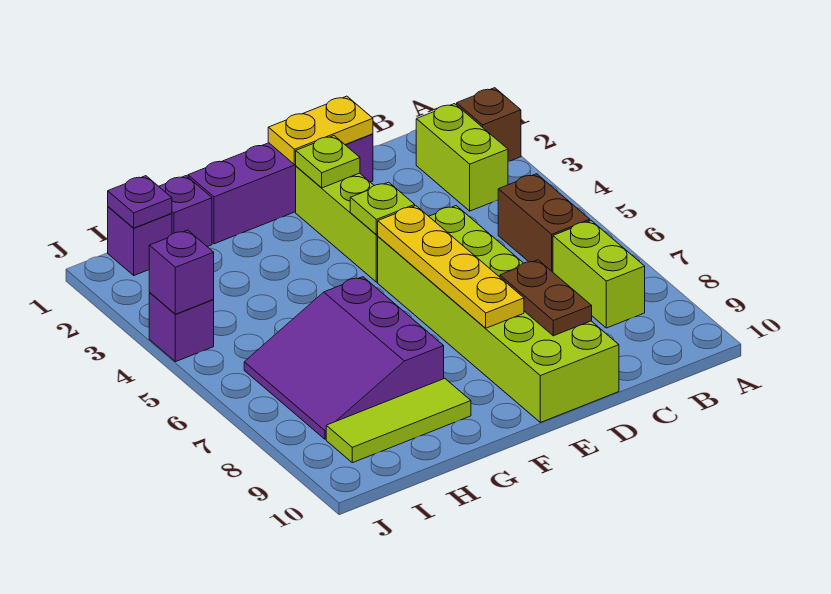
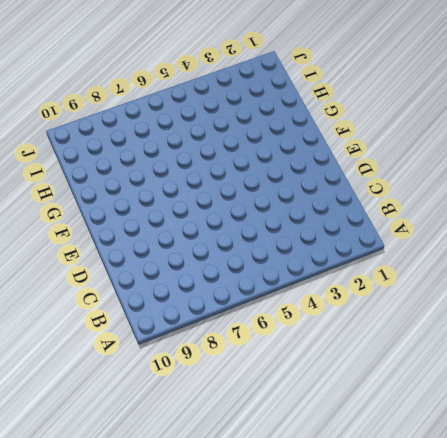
none -> brown 1x1 brick [457,88,521,162]
none -> lime 1x2 brick [416,104,508,211]
none -> brown 1x2 brick [498,174,590,272]

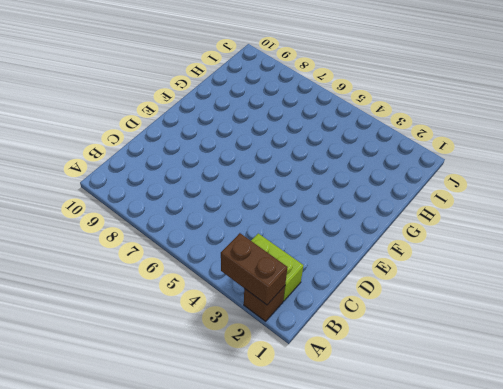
brown 1x2 brick [221,233,288,305] -> brown 1x2 brick moved to [498,174,590,272]
none -> lime 1x2 brick [553,221,645,328]
none -> purple 1x4 brick [188,134,373,244]
none -> lime 2x6 brick [378,206,619,422]

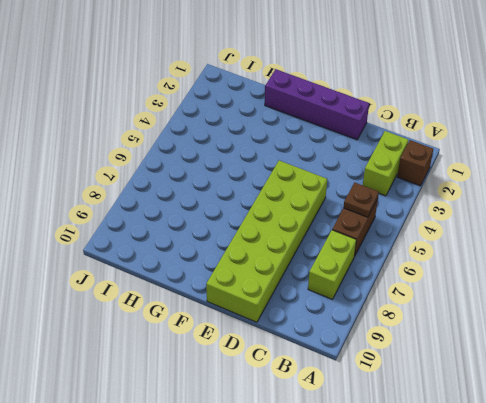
brown 1x1 plate [343,183,379,217] -> none
none -> lime 1x3 brick [296,166,378,282]
none -> purple 3x3 slope [244,277,444,439]
none -> lime 1x3 tile [326,378,471,463]

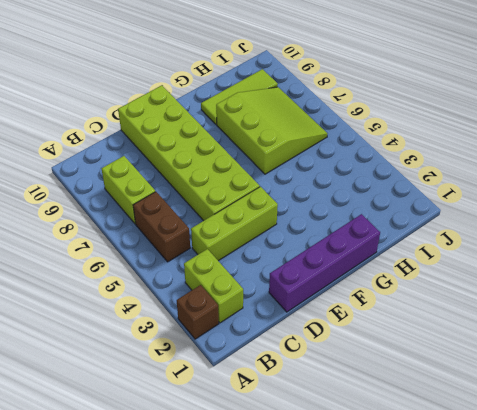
lime 1x3 brick [191,187,278,261] -> lime 1x3 brick turned to [296,166,378,282]
lime 3x3 slope [216,87,328,174] -> purple 3x3 slope [244,277,444,439]
none -> purple 1x1 brick [159,176,212,247]
none -> purple 1x1 brick [108,207,172,275]
none -> purple 1x1 brick [149,293,214,362]

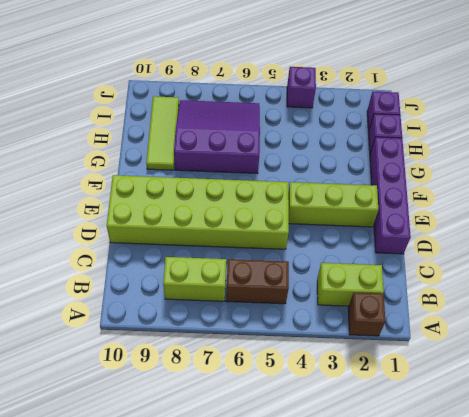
none -> yellow 1x2 plate [268,96,373,165]
none -> brown 1x2 plate [500,260,592,336]
none -> lime 1x1 plate [296,136,360,188]

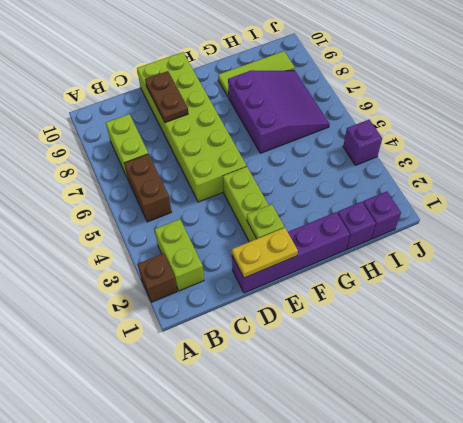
none -> lime 1x1 plate [350,182,415,235]
none -> yellow 1x4 plate [378,206,524,328]
none -> purple 1x1 plate [108,176,172,228]

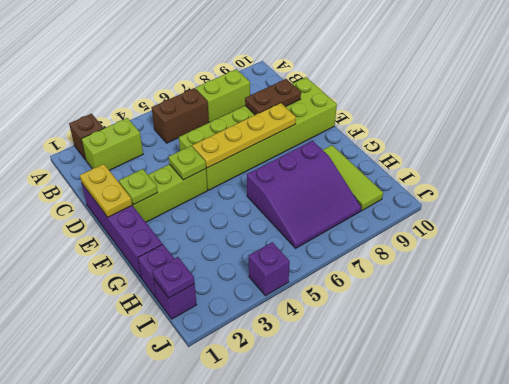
none -> purple 1x1 brick [149,230,214,314]

